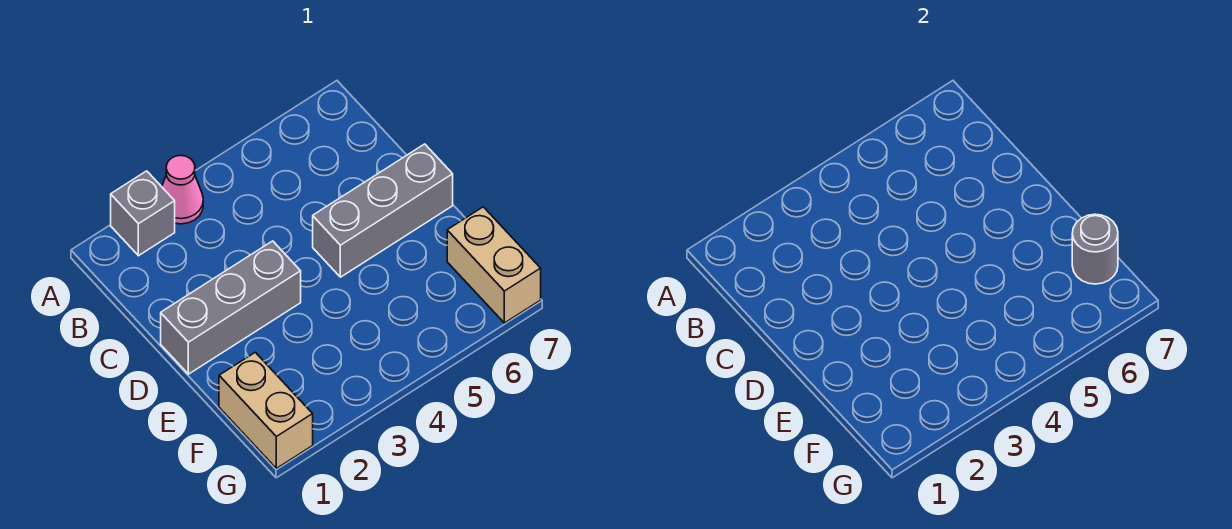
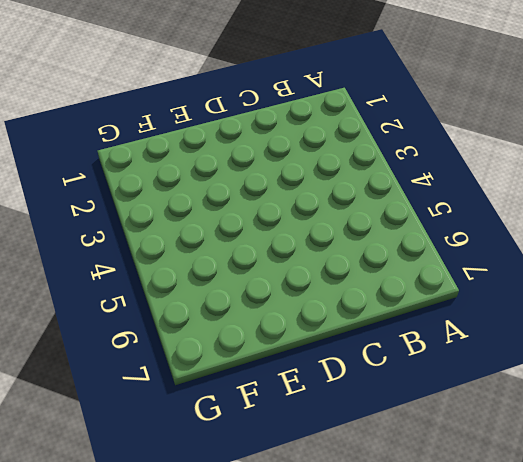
none -> grey 1x1 brick [111,171,175,256]
none -> pink 1x1 cone [162,155,203,224]

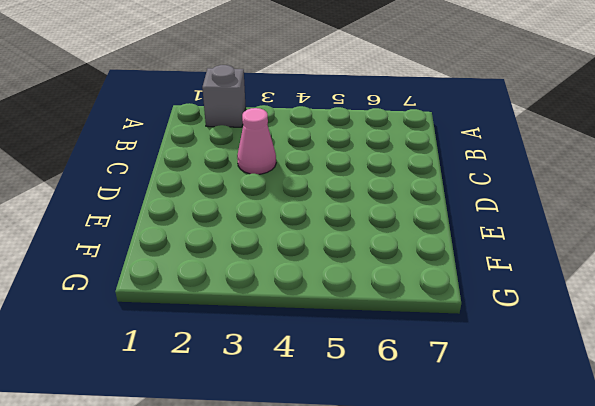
pink 1x1 cone [237,108,276,174] -> pink 1x1 cone moved to [162,155,203,224]
none -> grey 1x3 brick [161,241,301,374]
none -> grey 1x3 brick [313,144,453,277]

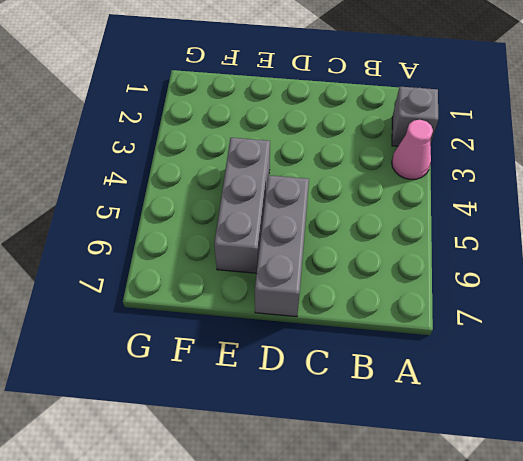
grey 1x3 brick [214,138,270,273] -> grey 1x3 brick moved to [161,241,301,374]
none -> tan 1x2 brick [219,352,313,468]
none -> tan 1x2 brick [447,207,541,323]

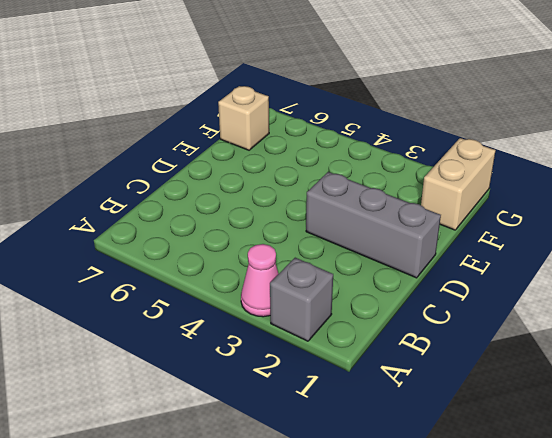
tan 1x1 brick [218,86,269,150] -> tan 1x2 brick [447,207,541,323]
none -> grey 1x3 brick [313,144,453,277]
none -> grey 1x1 round brick [1072,214,1118,284]

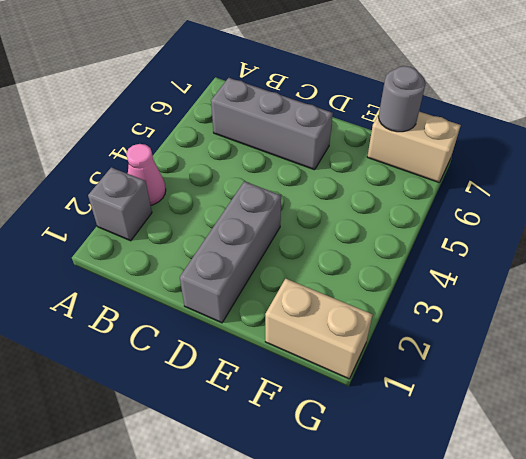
grey 1x3 brick [211,78,333,170] -> grey 1x3 brick turned to [313,144,453,277]

